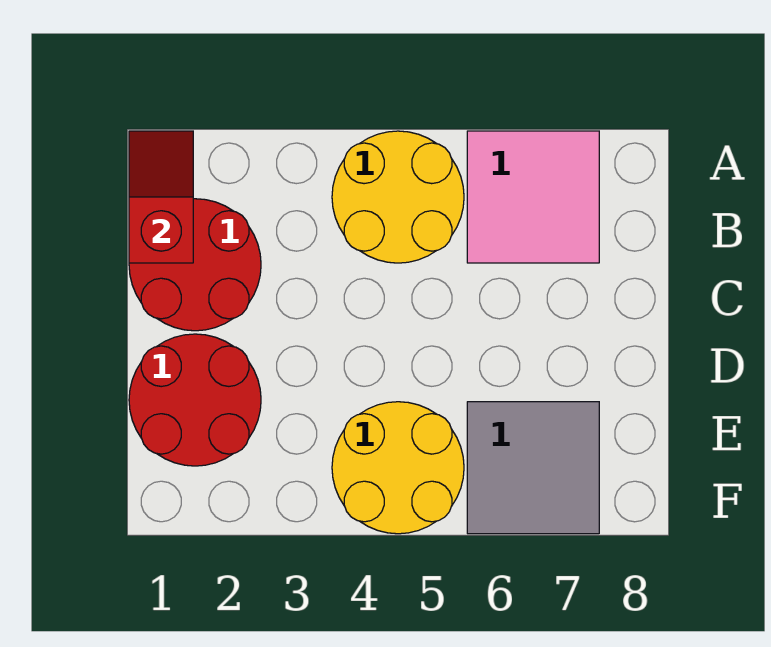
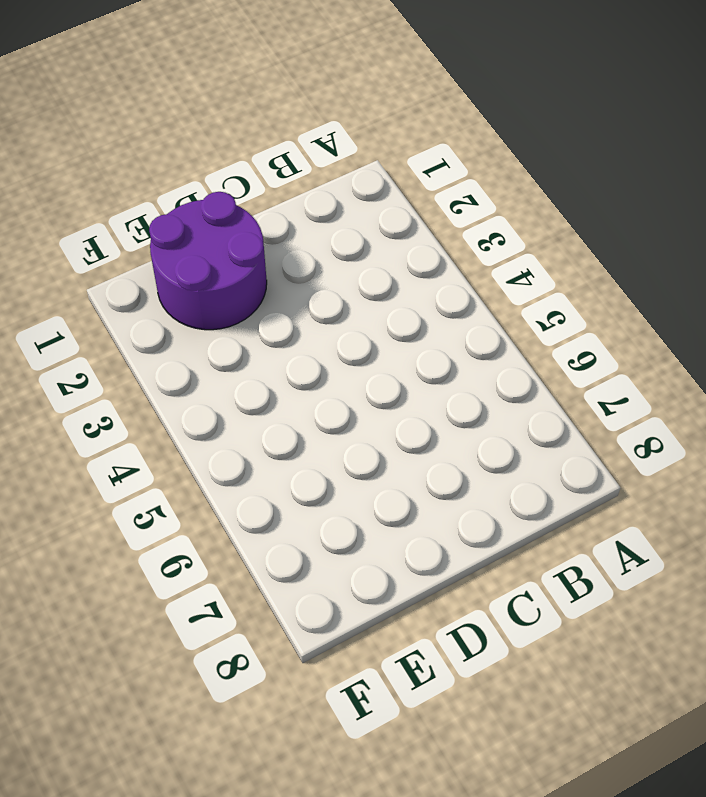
purple 2x2 round brick [149,192,267,330] -> red 2x2 round brick [129,334,261,466]
none -> yellow 2x2 round brick [332,131,464,263]
none -> pink 2x2 tile [467,131,599,263]

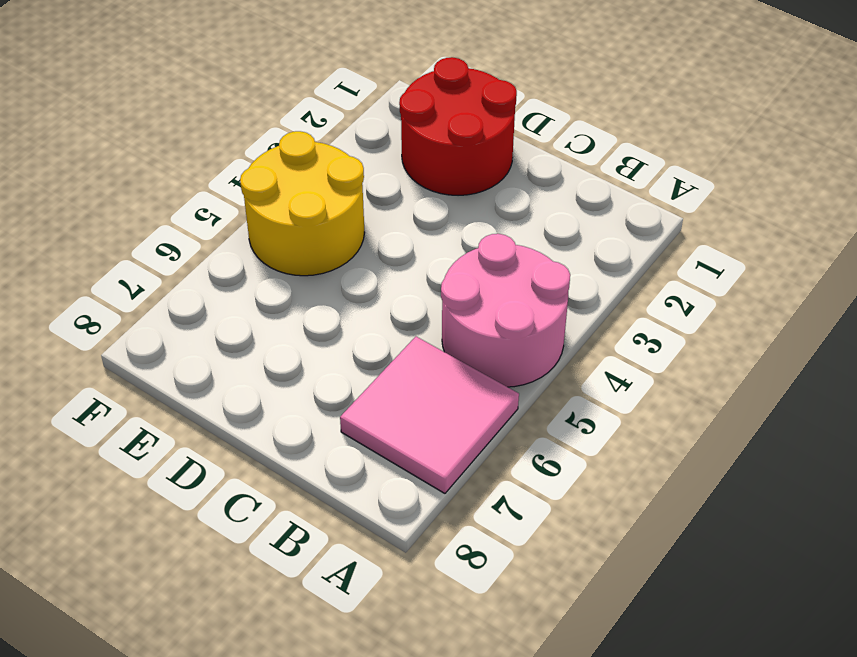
pink 2x2 round brick [441,234,570,387] -> yellow 2x2 round brick [332,131,464,263]
none -> red 2x2 round brick [129,199,261,331]
none -> grey 2x2 tile [467,402,599,534]

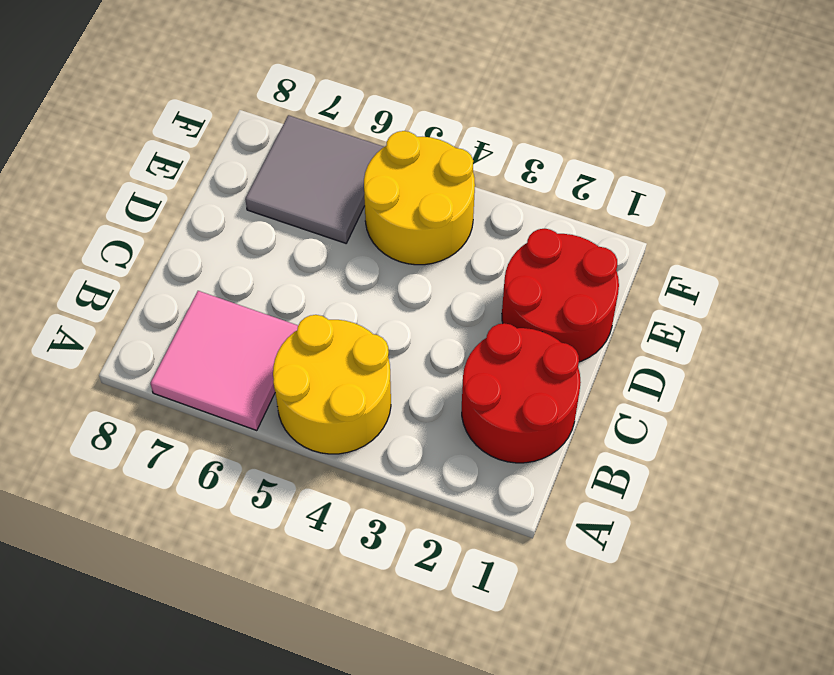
none -> red 1x2 slope [129,131,193,263]

